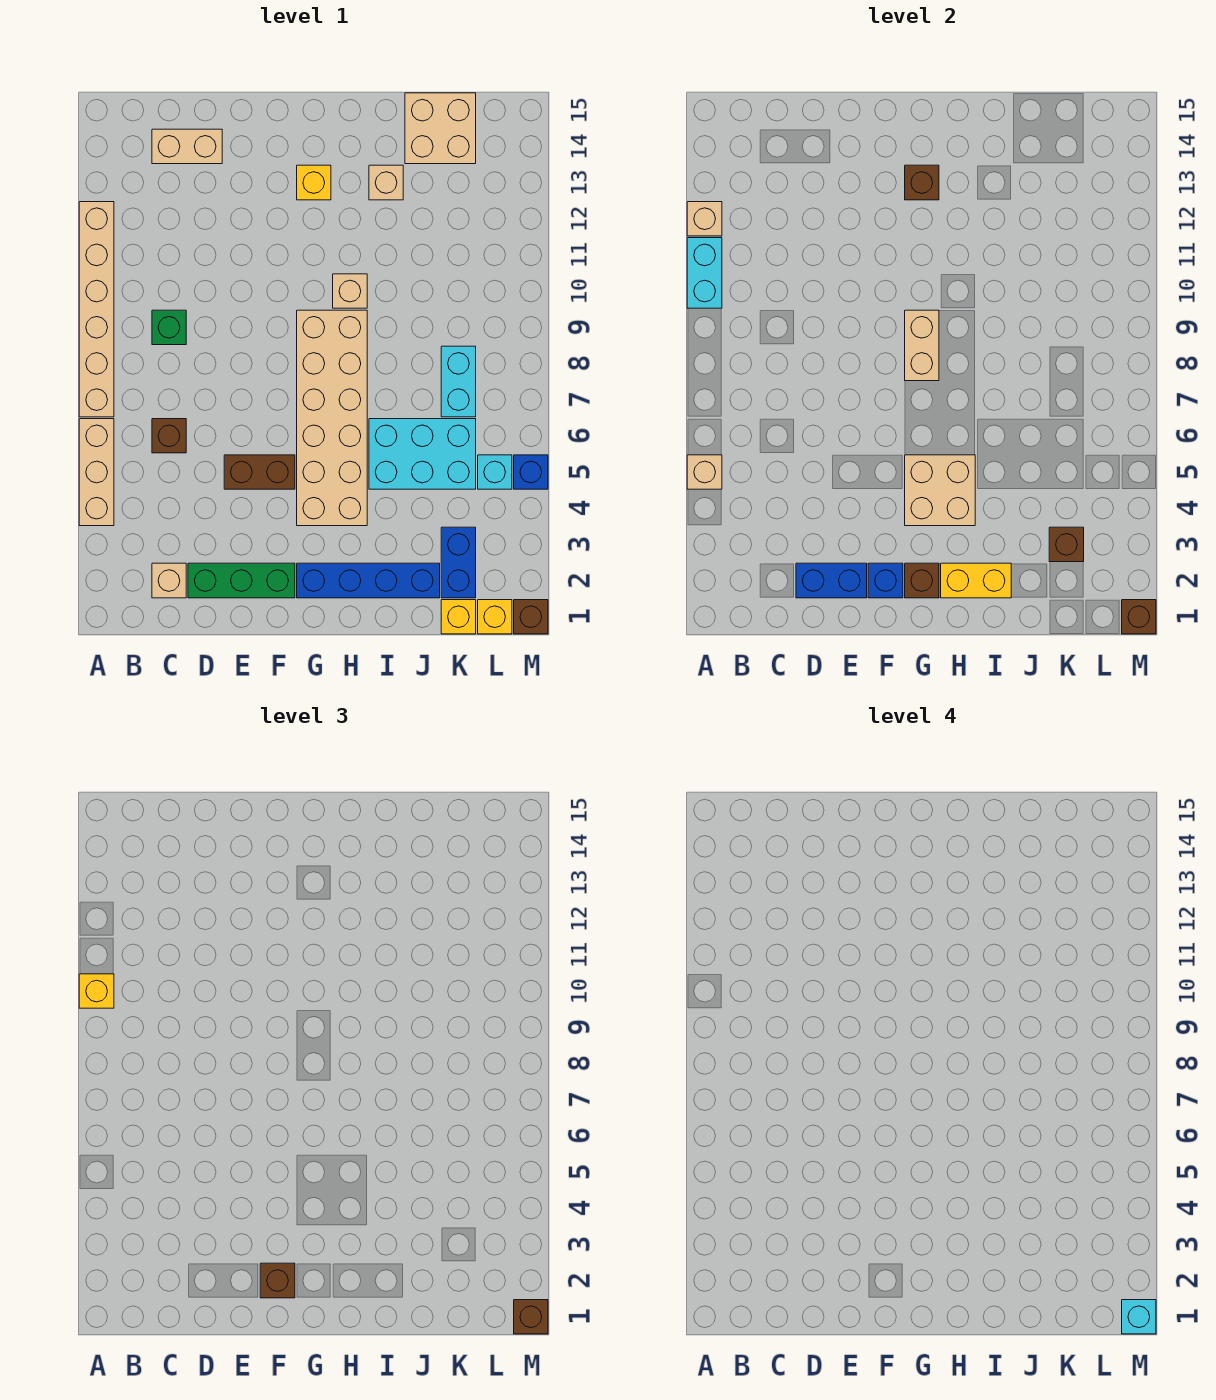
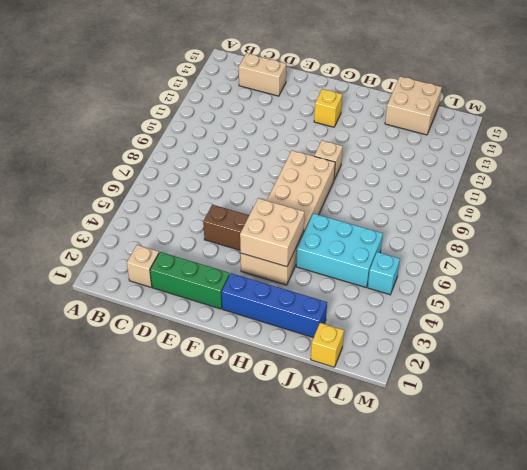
none -> tan 1x3 brick [79,419,114,526]
none -> tan 1x6 brick [79,202,114,417]
none -> brown 1x1 brick [152,419,186,453]
none -> green 1x1 brick [152,310,186,345]

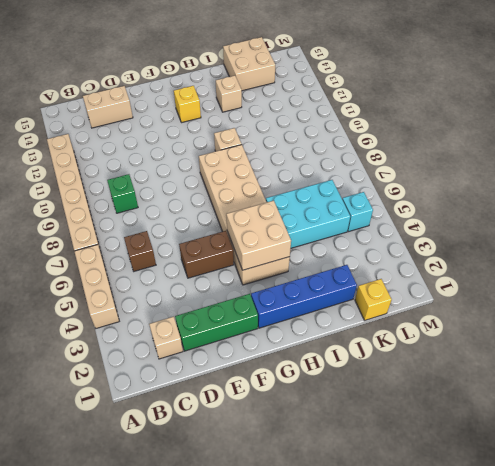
none -> blue 1x2 brick [441,527,476,598]
none -> cyan 1x2 brick [441,346,476,417]
none -> yellow 1x1 brick [478,600,512,634]
none -> brown 1x1 brick [514,600,548,634]

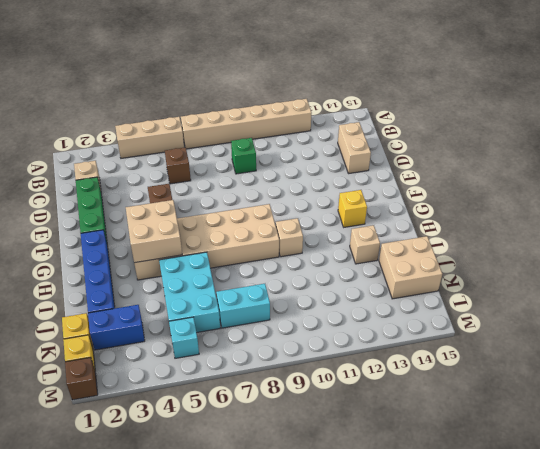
none -> blue 1x1 brick [514,455,548,489]
none -> tan 1x1 brick [687,455,722,489]
none -> cyan 1x2 brick [687,238,722,308]
none -> tan 1x1 brick [687,202,722,236]

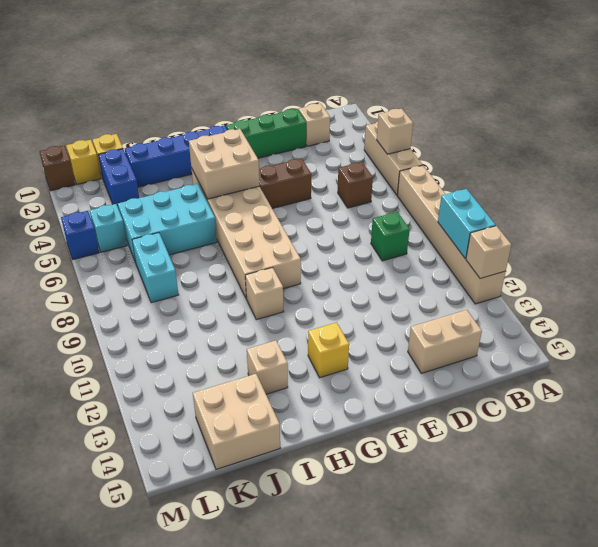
none -> blue 1x2 brick [796,563,867,598]
none -> blue 1x1 brick [868,563,903,598]
none -> brown 1x1 brick [905,563,939,598]
none -> tan 1x2 brick [905,310,939,381]

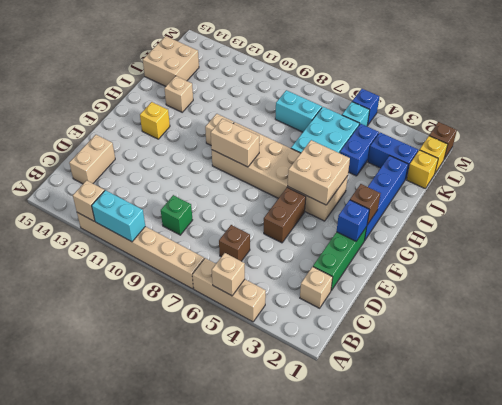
blue 1x2 brick [340,124,379,176] -> blue 1x2 brick moved to [796,563,867,598]
none -> brown 1x1 brick [905,165,939,200]
none -> yellow 1x2 brick [941,563,1011,598]
none -> brown 1x1 brick [1049,527,1084,562]
none -> brown 1x1 brick [1122,600,1156,634]

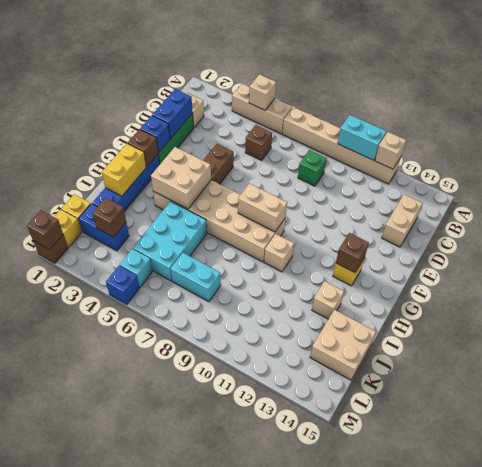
none -> yellow 1x1 brick [79,974,114,1008]
none -> brown 1x1 brick [260,1263,295,1298]
none -> brown 1x1 brick [514,1300,548,1334]
none -> cyan 1x1 brick [1122,1300,1156,1334]

